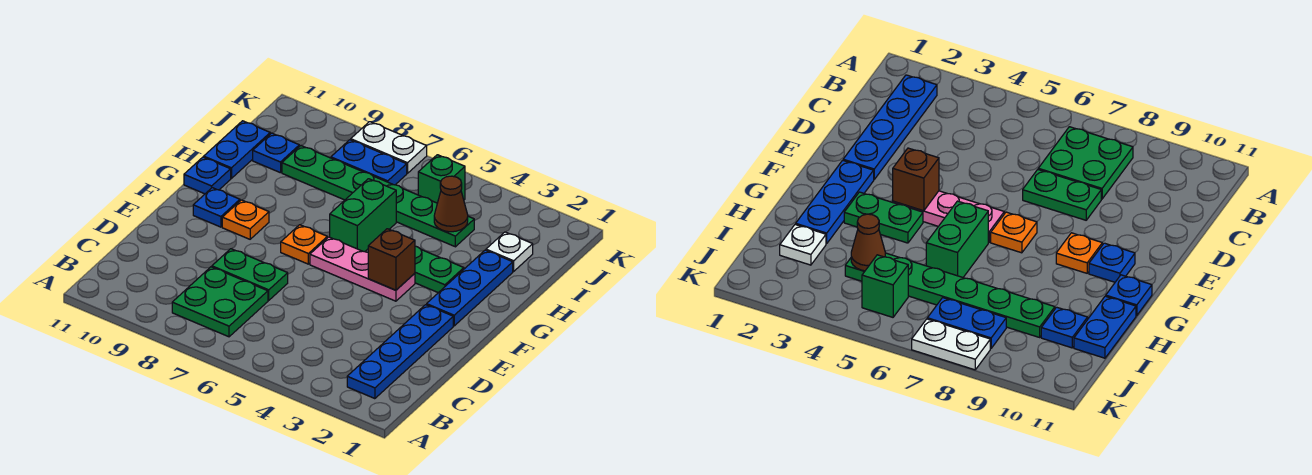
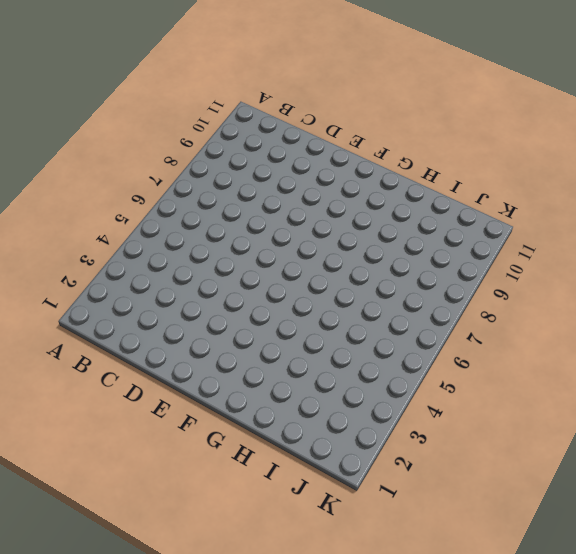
none -> blue 1x4 plate [347,305,453,399]
none -> green 2x2 plate [172,267,268,337]
none -> green 1x2 plate [212,249,288,300]

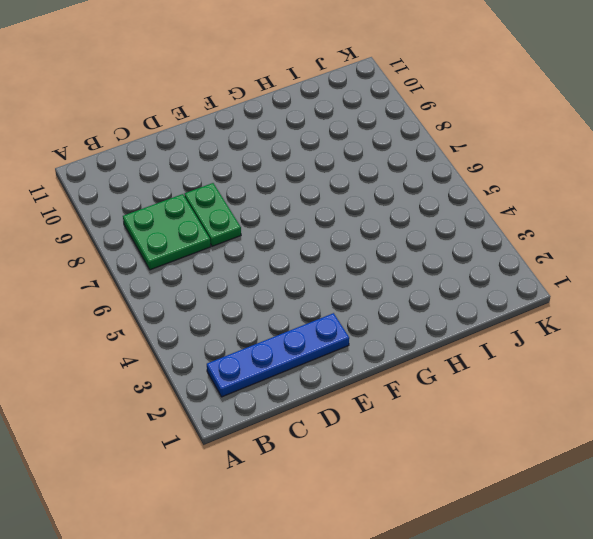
none -> blue 1x3 plate [426,250,513,326]
none -> pink 1x3 plate [310,237,415,301]
none -> orange 1x1 plate [281,225,327,264]

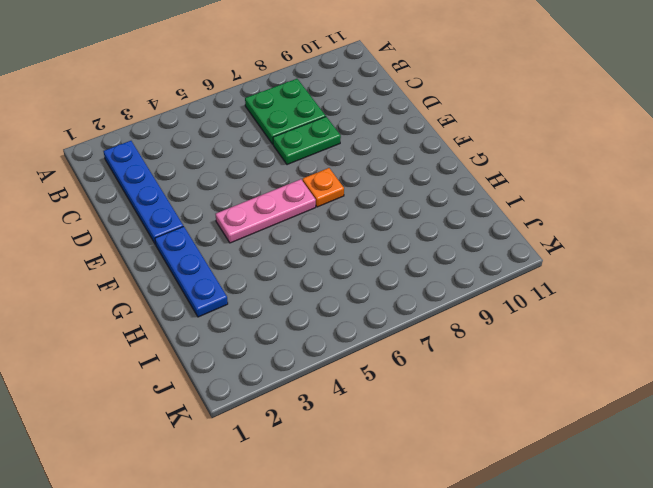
none -> orange 1x1 plate [222,200,269,239]
none -> blue 1x1 plate [193,188,240,227]
none -> green 1x2 plate [415,246,464,293]

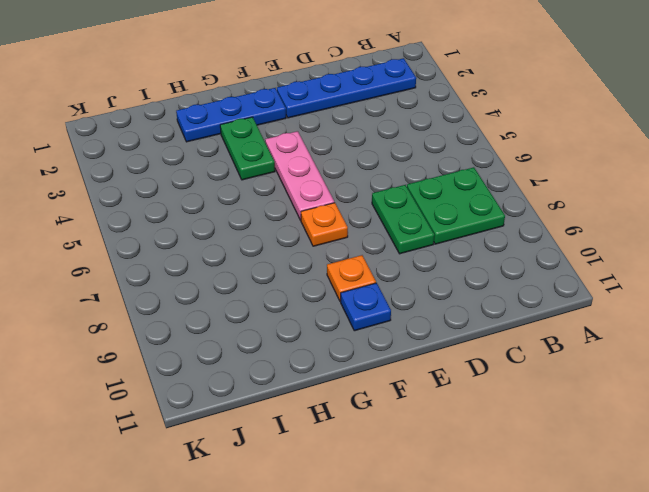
none -> green 1x2 brick [330,179,396,252]
none -> blue 1x1 plate [184,157,231,194]
none -> blue 1x2 plate [204,121,270,178]

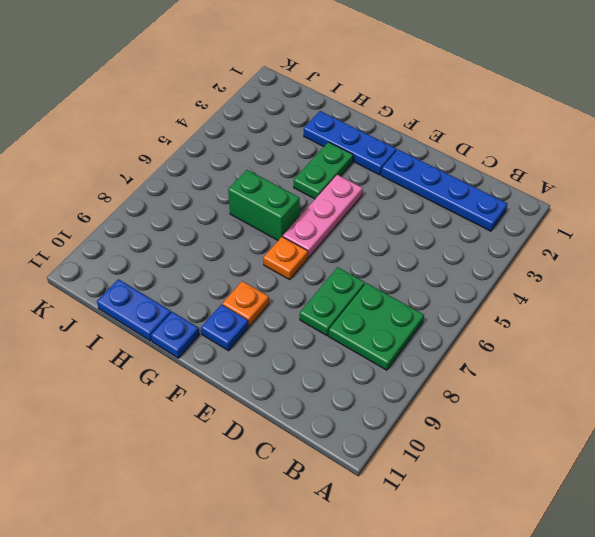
none -> white 1x1 plate [486,232,533,271]
none -> green 1x6 plate [282,146,474,247]
none -> blue 1x1 plate [253,133,299,173]

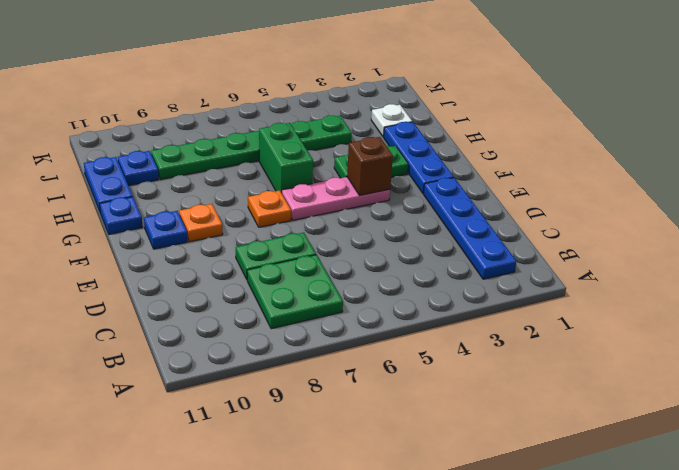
none -> green 1x1 brick [418,155,465,203]
none -> blue 1x2 plate [331,140,407,185]
none -> white 1x2 plate [351,122,427,173]

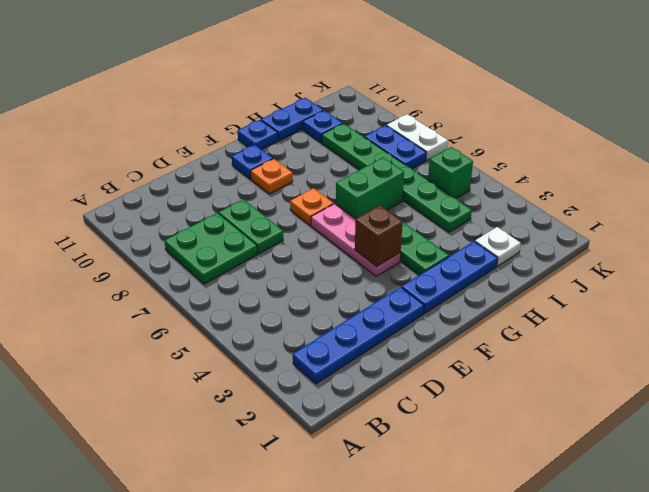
none -> brown 1x1 cone [434,176,468,232]

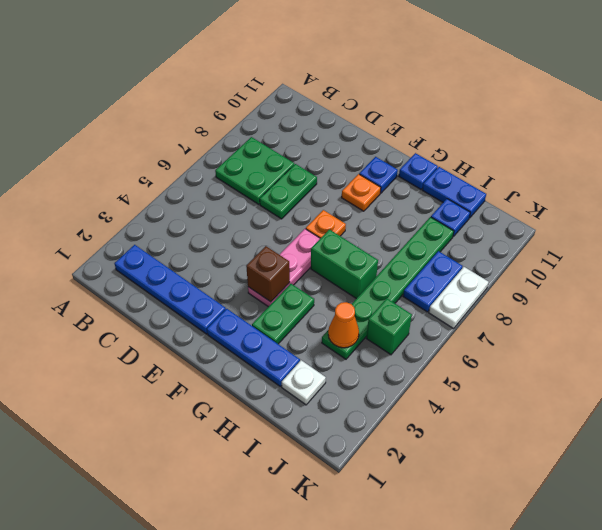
orange 1x1 cone [328,302,359,348] -> brown 1x1 cone [434,176,468,232]

